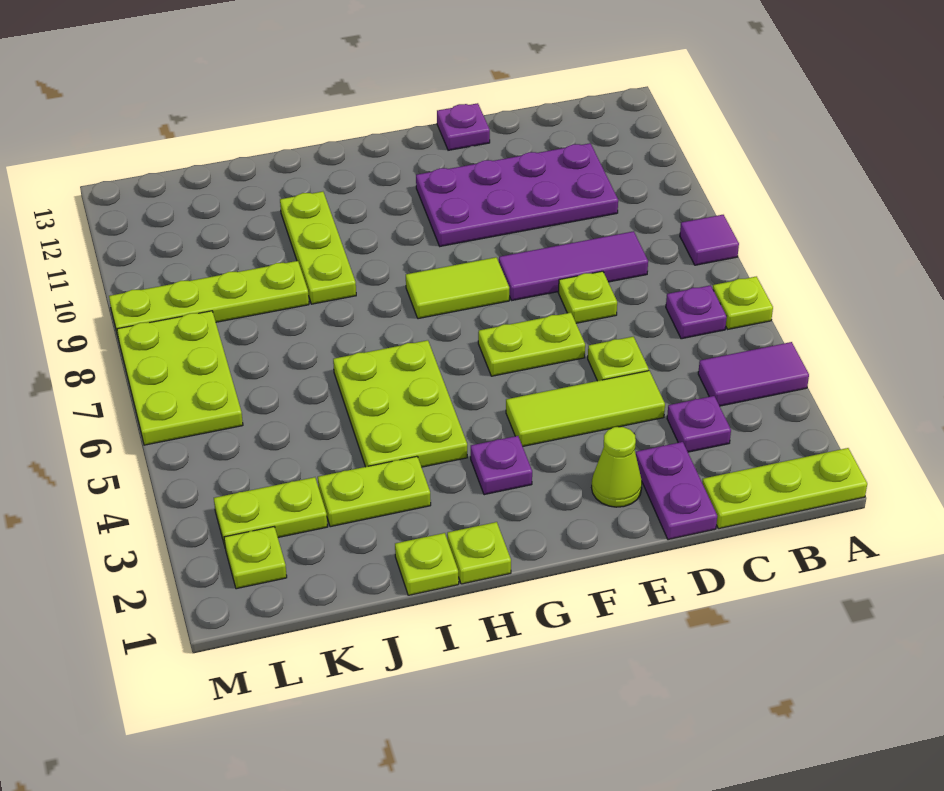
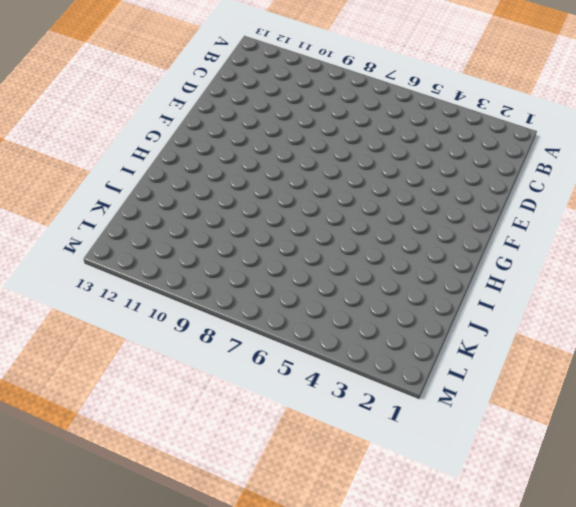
none -> lime 1x3 plate [702,448,867,529]
none -> purple 1x2 tile [698,342,809,406]
none -> lime 1x1 plate [713,276,773,329]

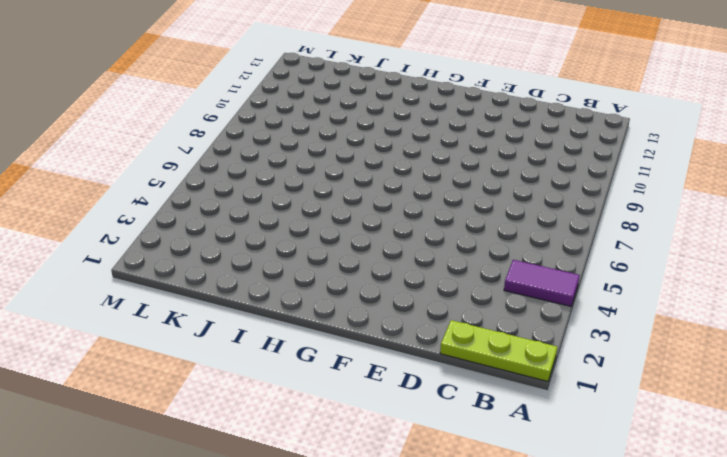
none -> lime 1x1 plate [713,276,773,329]
none -> purple 1x1 tile [680,215,739,265]
none -> purple 1x1 plate [666,285,727,339]

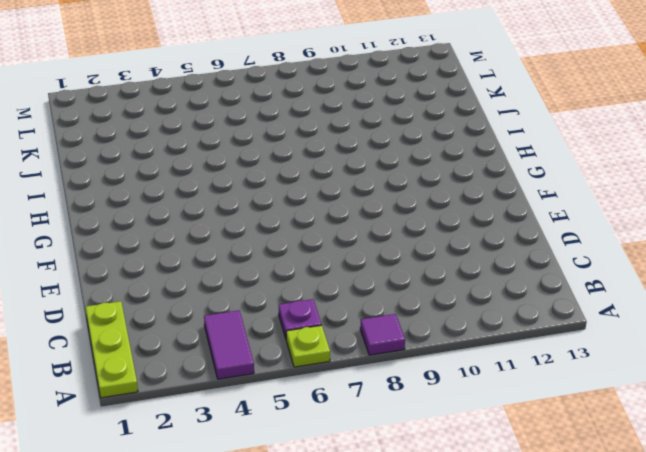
none -> purple 1x1 plate [667,396,731,452]
none -> purple 1x3 tile [499,231,648,300]
none -> purple 2x4 plate [416,143,618,246]

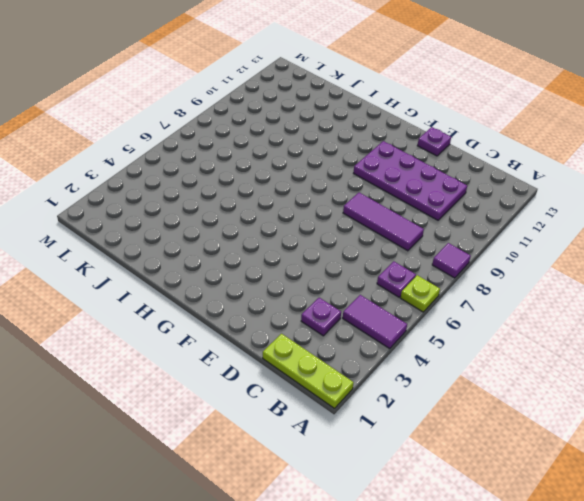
none -> purple 1x2 plate [636,442,717,540]
none -> lime 1x3 tile [506,371,665,446]
none -> lime 1x1 plate [588,337,649,381]

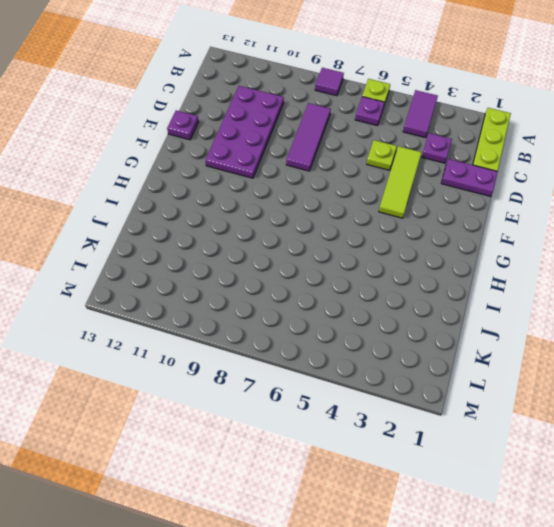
none -> lime 1x1 plate [559,271,617,323]
none -> lime 1x1 cone [592,427,642,507]
none -> lime 1x2 plate [478,313,585,376]

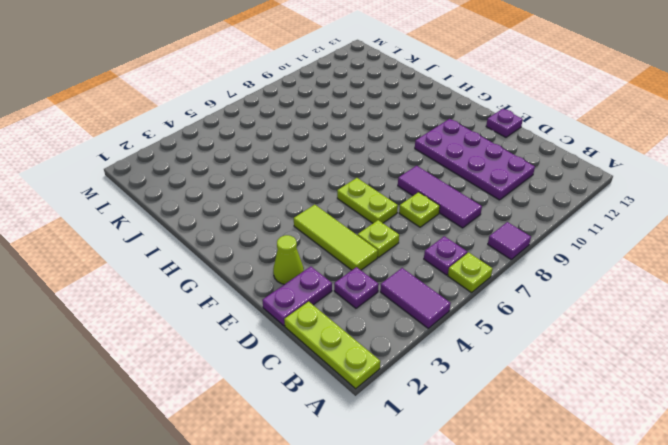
none -> lime 1x2 tile [406,257,509,319]
none -> purple 1x1 plate [471,436,532,495]
none -> lime 1x1 plate [447,522,511,584]

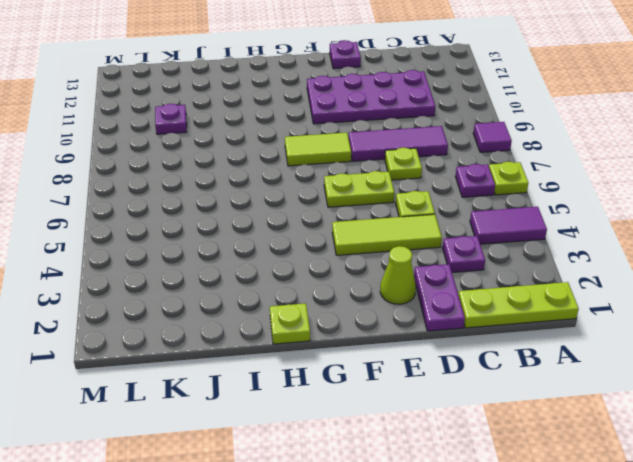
purple 1x1 plate [155,104,187,134] -> purple 1x1 plate moved to [471,436,532,495]
none -> lime 2x3 plate [333,340,467,467]
none -> lime 1x1 plate [395,533,459,595]
none -> lime 1x2 plate [318,456,431,527]

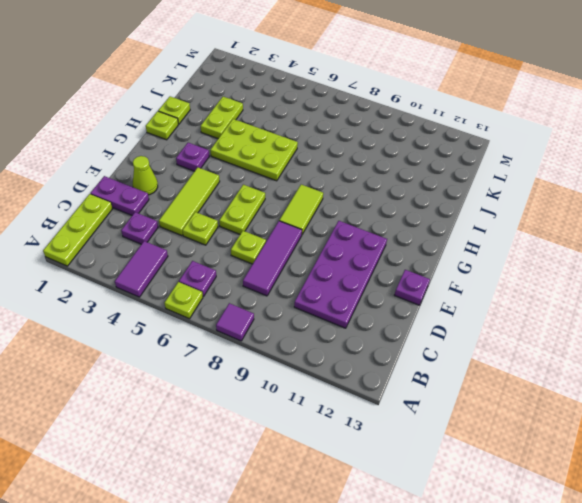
none -> lime 1x3 plate [280,192,356,304]
none -> lime 1x4 plate [109,261,309,336]
none -> lime 1x2 plate [214,477,327,546]

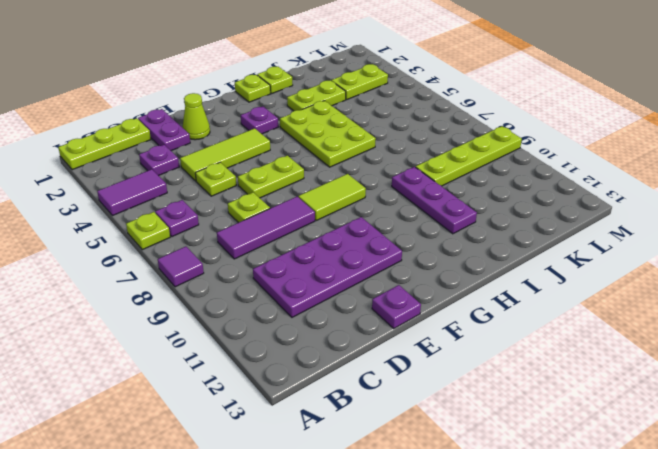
purple 1x3 plate [392,167,477,234] -> lime 1x3 plate [280,192,356,304]
none -> lime 1x1 plate [224,527,287,589]
none -> lime 2x3 plate [117,311,243,445]

